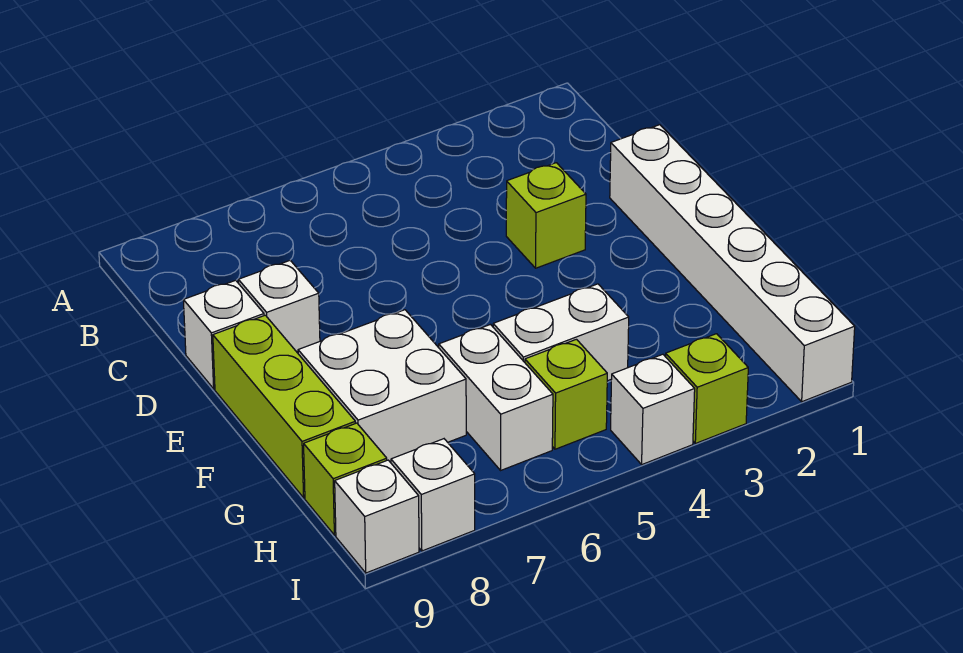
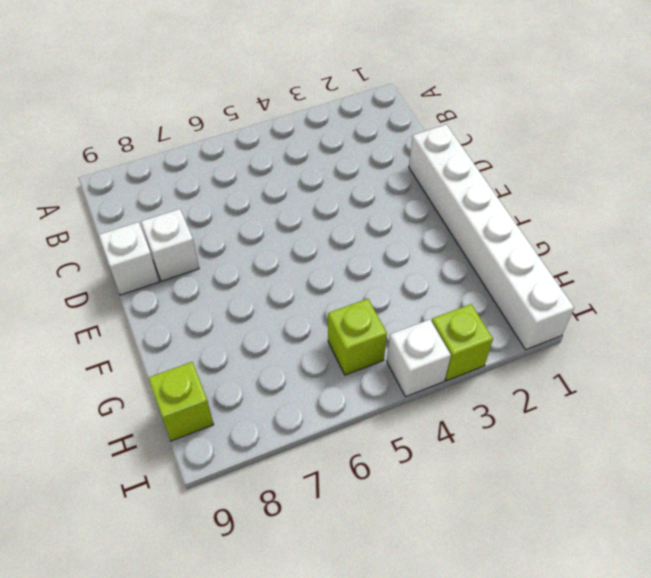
none -> lime 1x1 brick [506,163,586,268]
none -> lime 1x3 brick [213,315,355,498]
none -> white 2x2 brick [298,310,466,463]

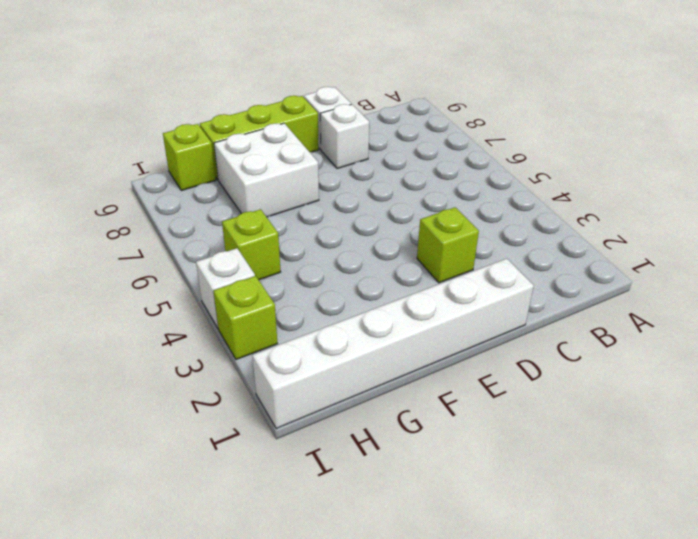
none -> white 1x2 brick [493,284,629,381]
none -> white 1x2 brick [439,325,553,470]
none -> white 1x1 brick [391,439,475,551]

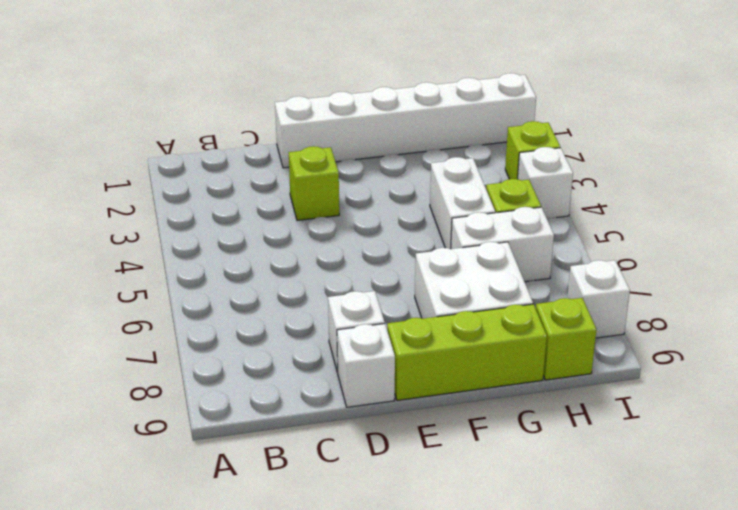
none -> white 1x1 brick [335,460,419,573]

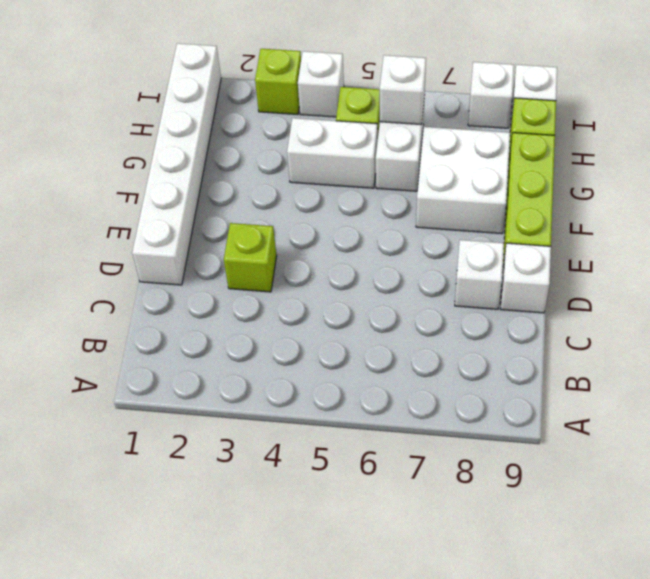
white 1x1 brick [380,55,426,125] -> none

